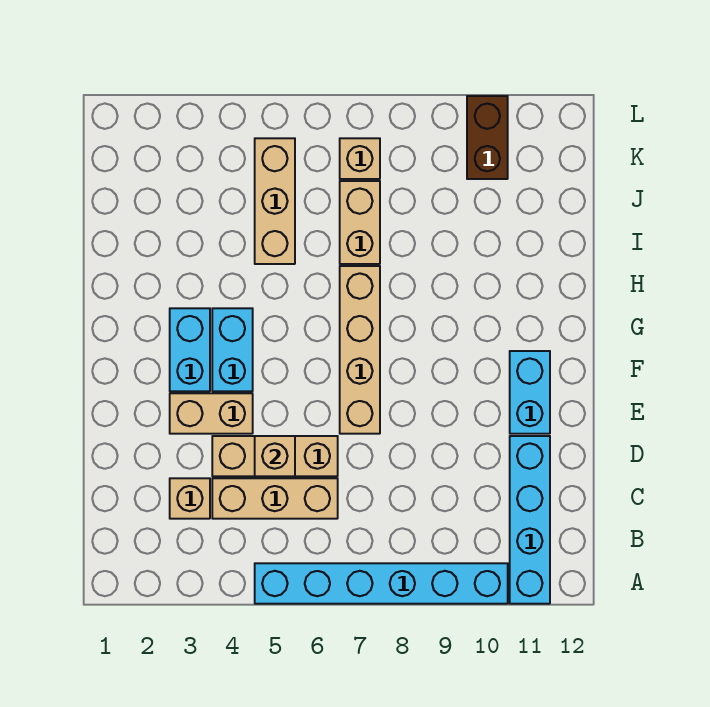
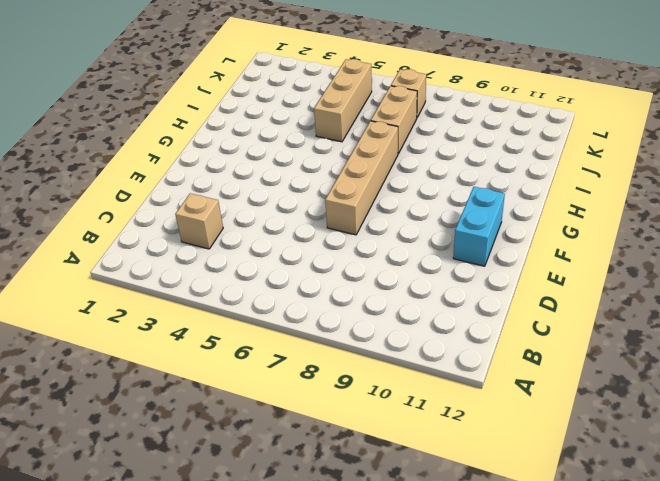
none -> cyan 1x6 brick [255,563,508,604]
none -> cyan 1x4 brick [510,436,550,604]
none -> tan 1x3 brick [212,478,338,519]

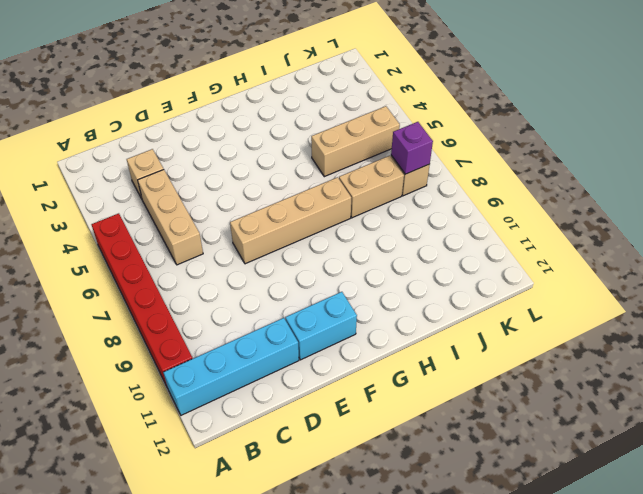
red 1x6 brick [91,213,193,388] -> cyan 1x6 brick [255,563,508,604]
purple 1x1 brick [391,122,433,174] -> none
none -> tan 1x3 brick [212,436,338,476]
none -> tan 1x2 brick [170,393,253,434]
none -> cyan 1x2 brick [170,308,210,391]

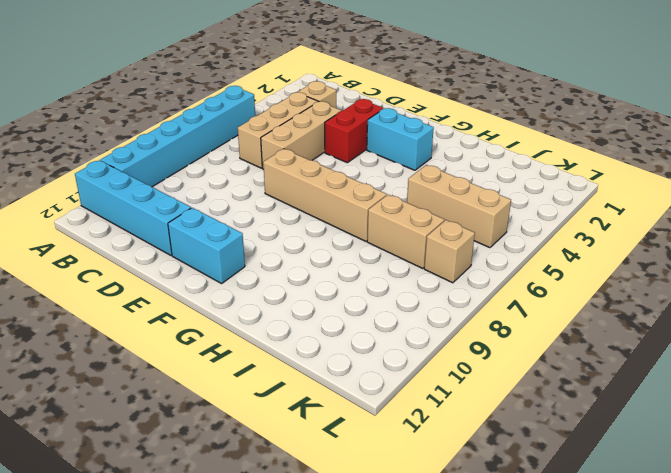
red 1x2 brick [325,99,383,163] -> tan 1x2 brick [170,393,253,434]
none -> cyan 1x2 brick [212,308,253,391]
none -> brown 1x2 brick [467,96,508,179]
none -> tan 1x1 brick [255,436,295,476]

